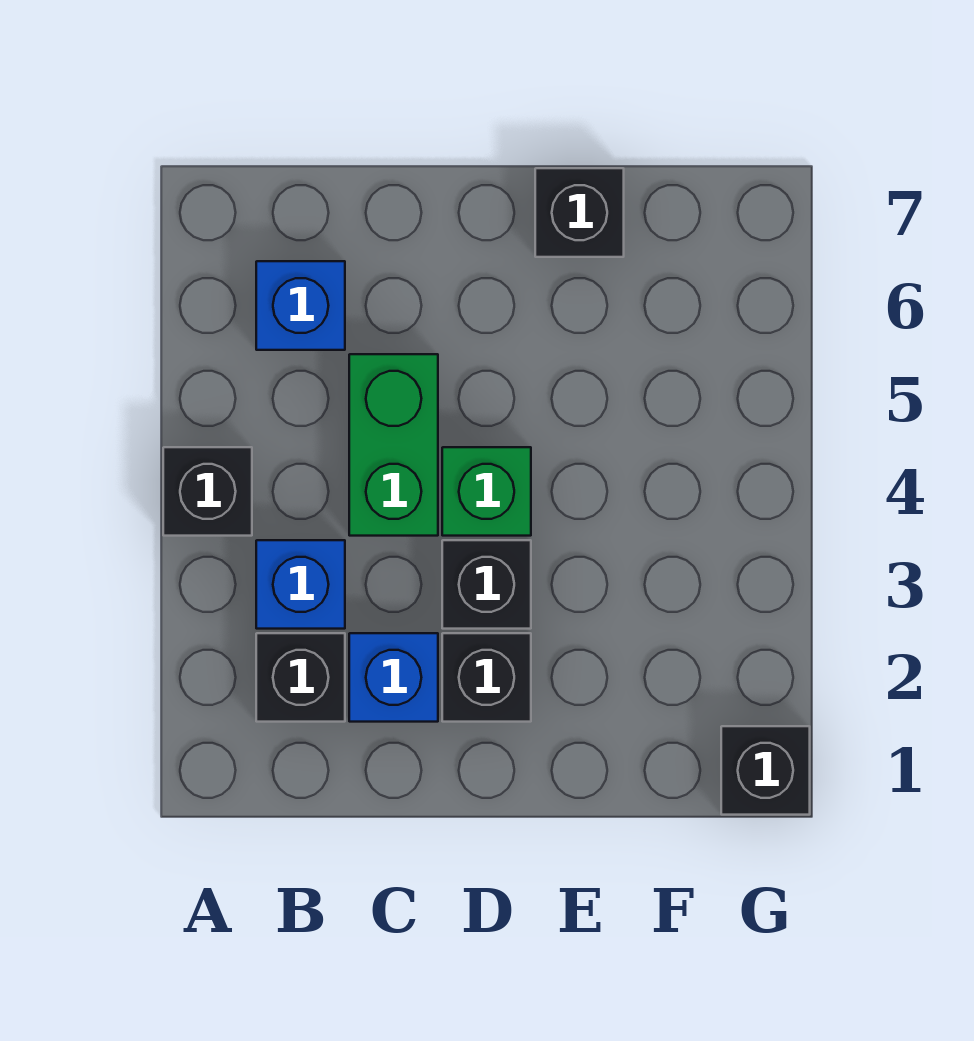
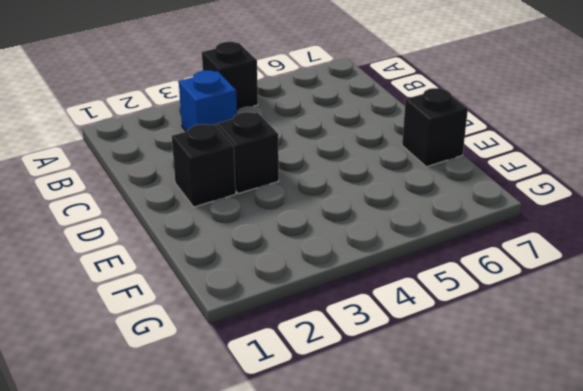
none -> black 1x1 brick [256,633,345,722]
none -> blue 1x1 brick [256,261,345,350]

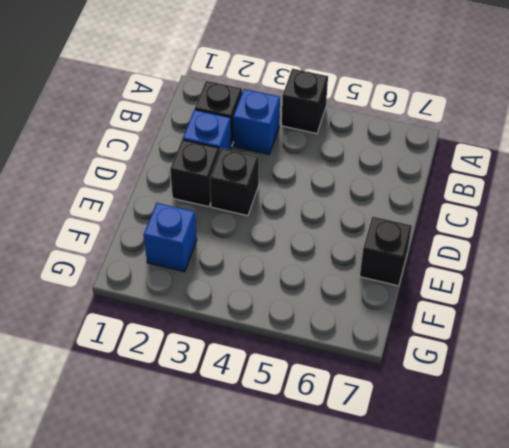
blue 1x1 brick [144,203,197,272] -> blue 1x1 brick moved to [256,261,345,350]
none -> green 1x2 brick [349,354,438,536]
none -> green 1x1 brick [442,447,531,536]

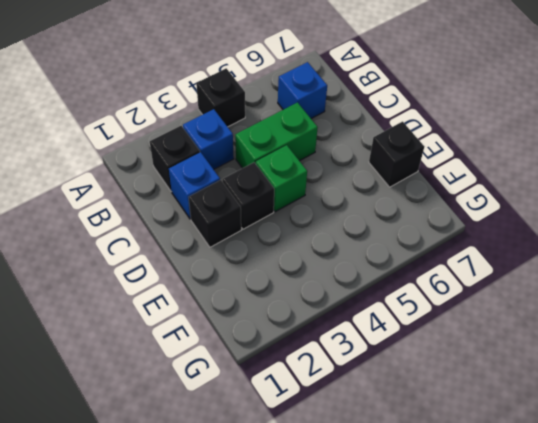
none -> black 1x1 brick [721,726,810,815]

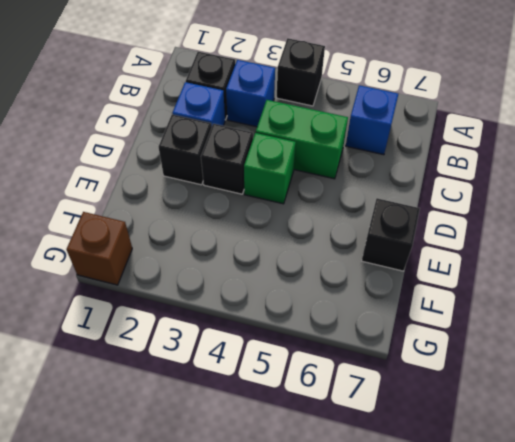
brown 1x1 brick [67,212,132,285] -> black 1x1 brick [721,726,810,815]

